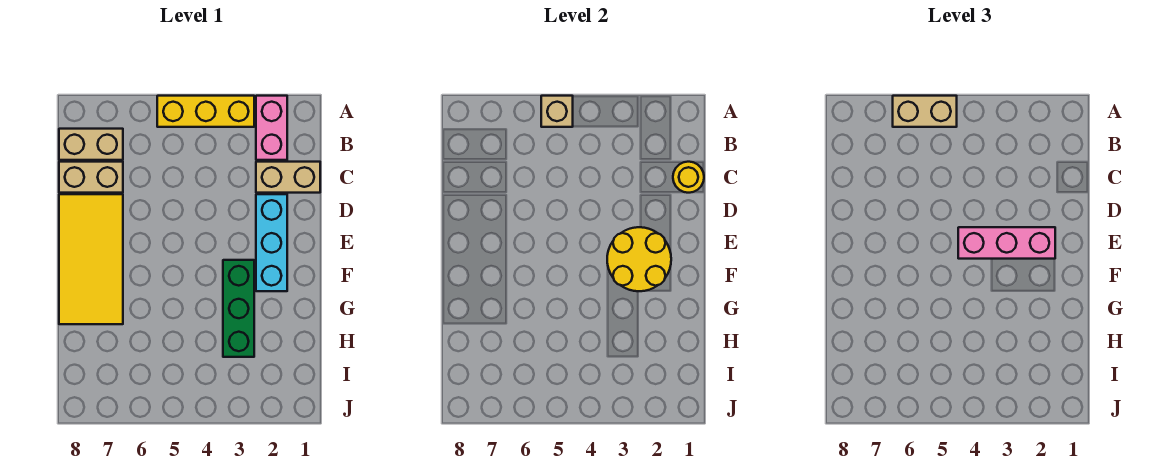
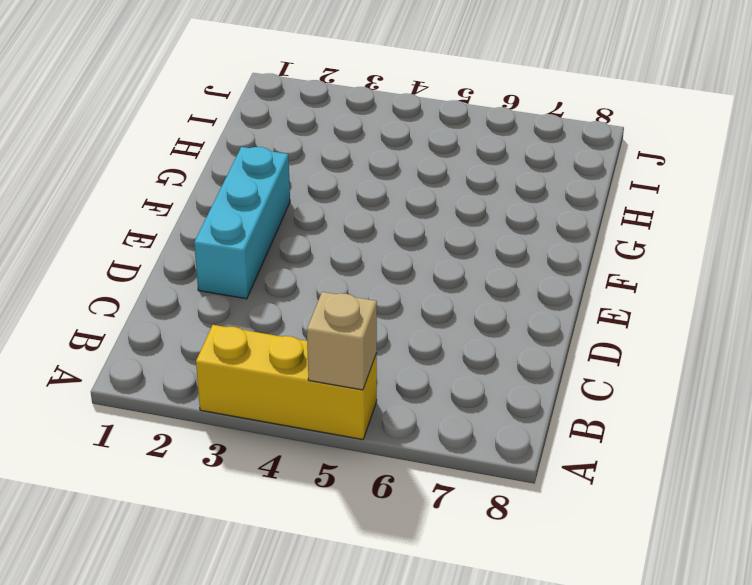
none -> pink 1x2 brick [256,96,287,160]
none -> tan 1x2 brick [59,129,123,160]
none -> tan 1x2 brick [256,162,320,193]

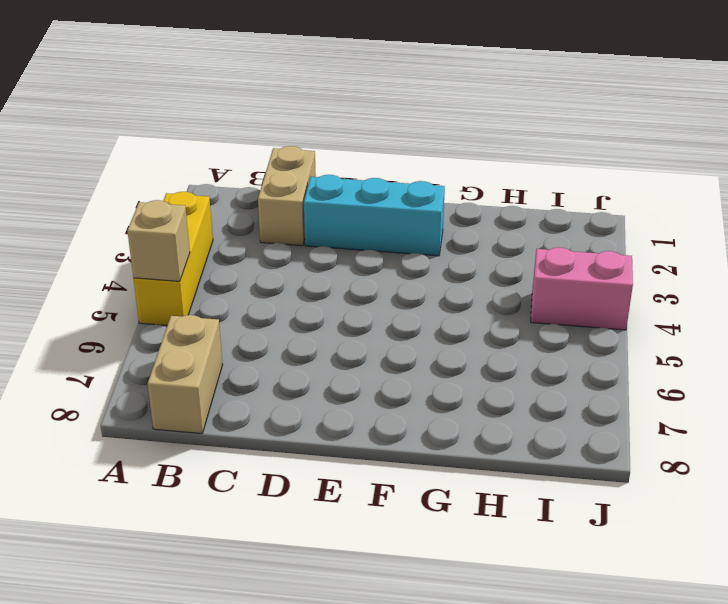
pink 1x2 brick [531,247,633,330] -> pink 1x2 brick moved to [256,96,287,160]
none -> tan 1x2 brick [59,162,123,193]
none -> yellow 2x4 tile [59,194,123,324]
none -> green 1x3 brick [223,260,254,357]

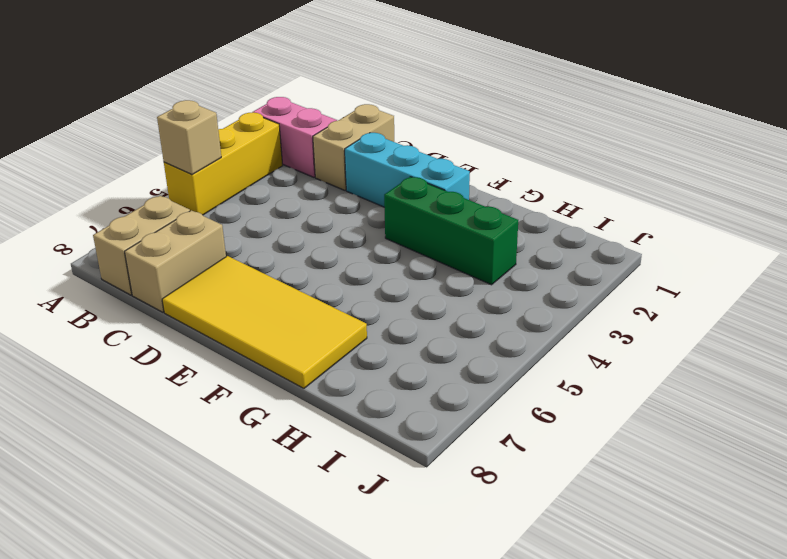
none -> yellow 1x1 round brick [673,162,704,193]
none -> yellow 2x2 round brick [607,227,671,291]
none -> tan 1x2 brick [893,96,957,127]

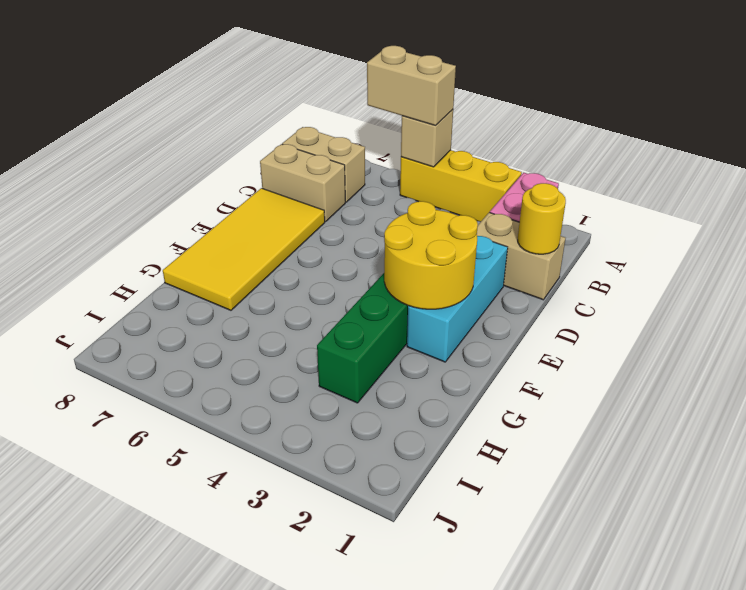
none -> pink 1x3 brick [958,227,1055,259]

